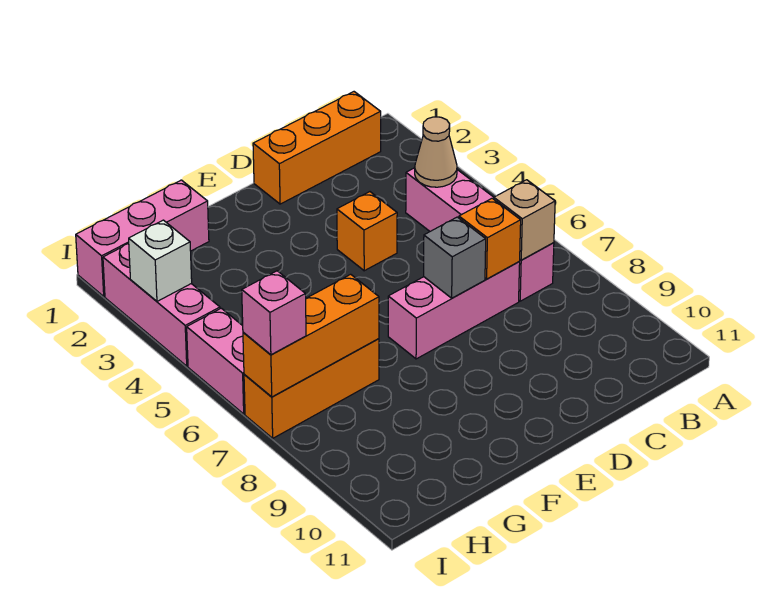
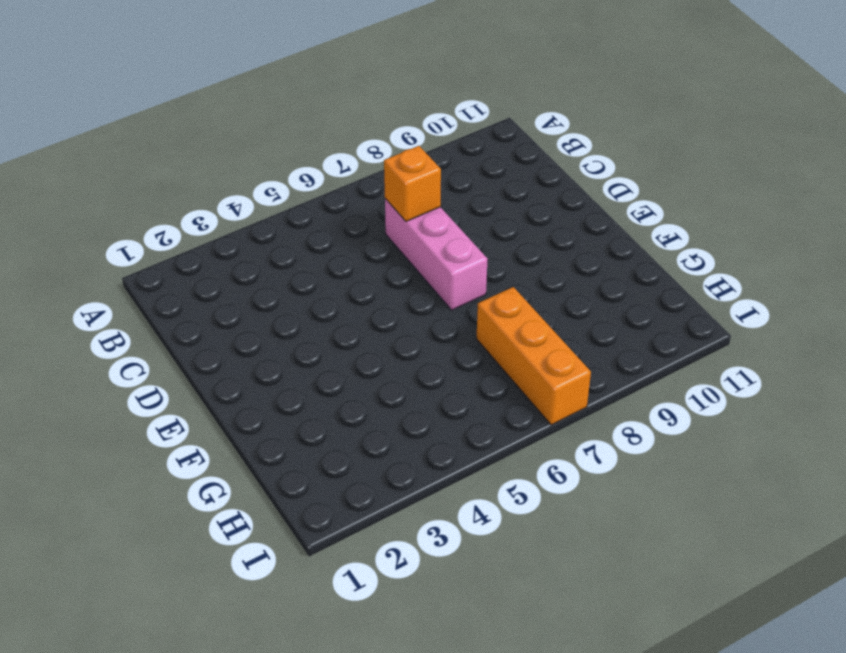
none -> orange 1x3 brick [253,92,381,204]
none -> pink 1x4 brick [406,168,554,301]
none -> orange 1x1 brick [337,192,397,271]

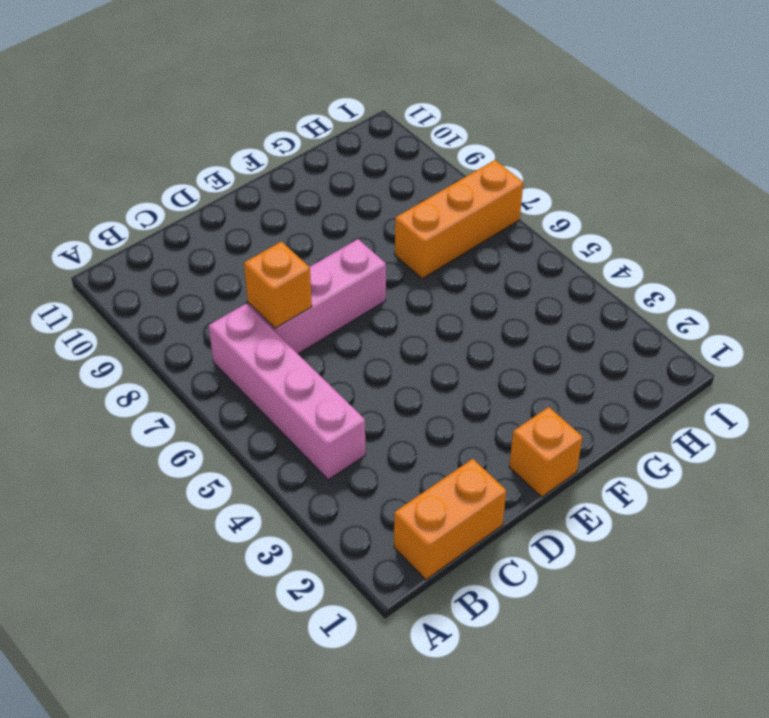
orange 1x2 brick [394,459,506,580] -> orange 1x3 brick [253,92,381,204]
orange 1x1 brick [509,407,583,497] -> orange 1x1 brick moved to [337,192,397,271]
none -> pink 1x3 brick [76,180,209,296]
none -> pink 1x3 brick [103,244,220,366]
none -> pink 1x2 brick [187,308,245,414]

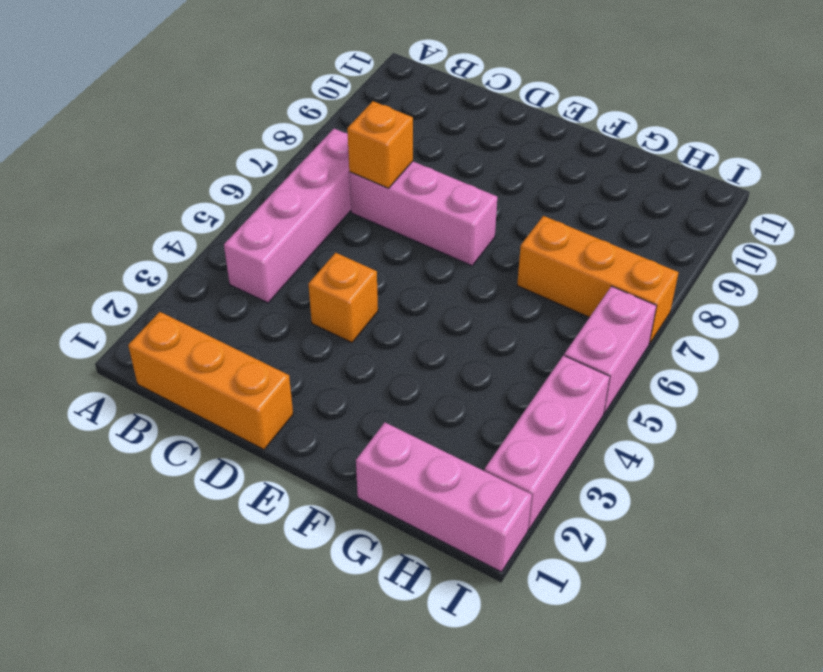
none -> tan 1x1 cone [415,117,457,187]
none -> tan 1x1 brick [494,180,555,260]
none -> grey 1x1 brick [424,217,486,298]

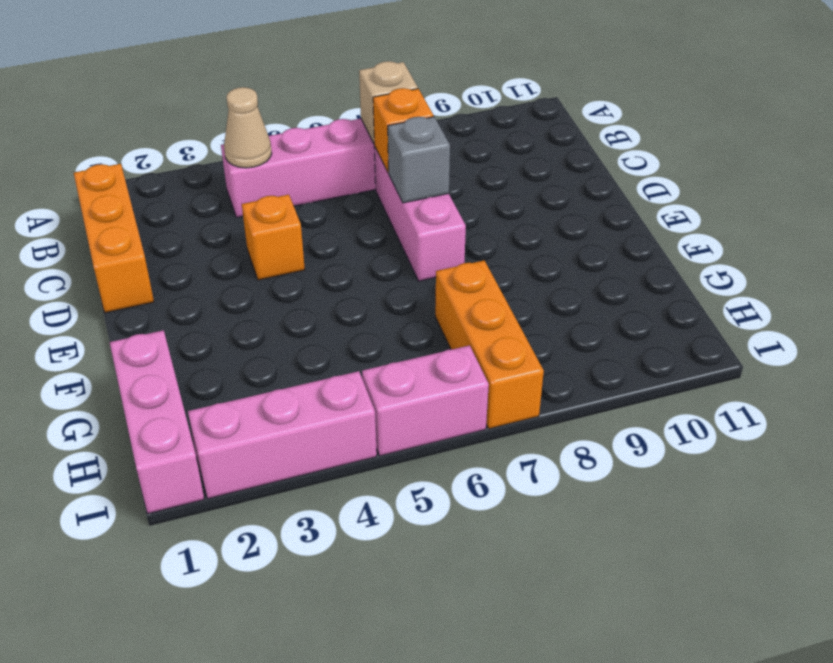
none -> orange 1x3 brick [243,274,379,397]
none -> white 1x1 brick [129,220,192,301]
none -> pink 1x1 brick [242,271,306,355]

